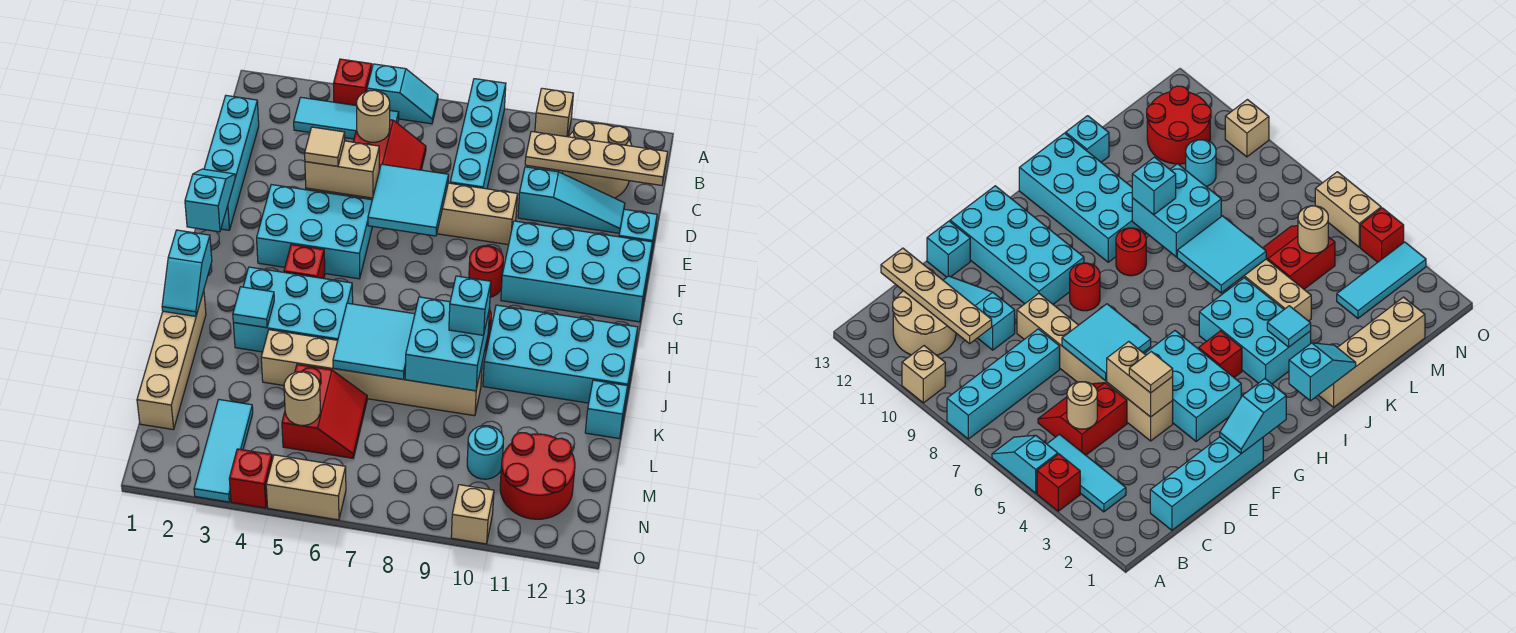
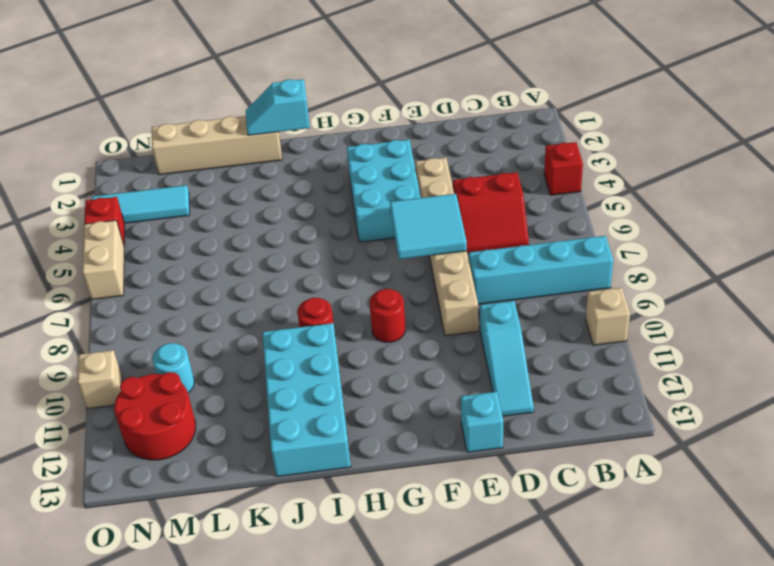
none -> cyan 1x2 slope [367,64,438,124]
none -> cyan 1x3 tile [294,97,399,139]
none -> tan 2x2 round brick [563,121,632,198]
none -> cyan 1x4 brick [204,96,259,230]

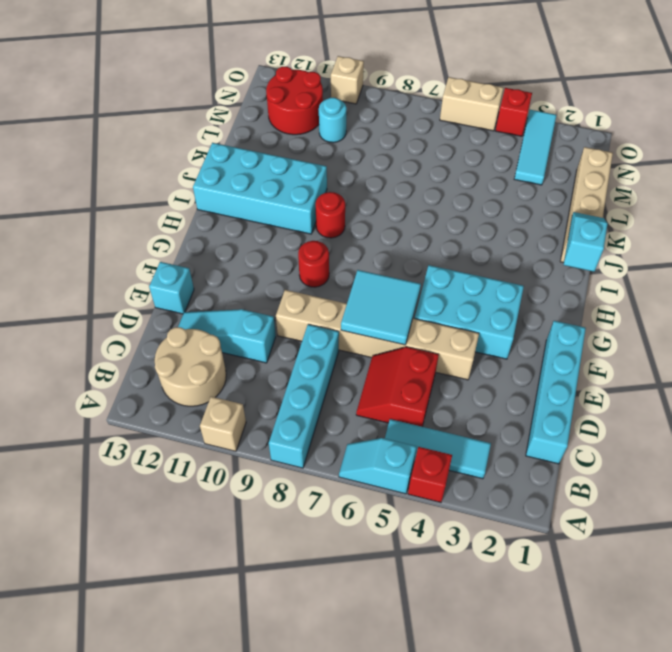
none -> cyan 2x4 brick [501,221,652,322]
none -> red 1x1 brick [284,245,325,279]
none -> cyan 2x3 brick [233,267,353,352]
none -> tan 1x6 brick [261,330,482,416]

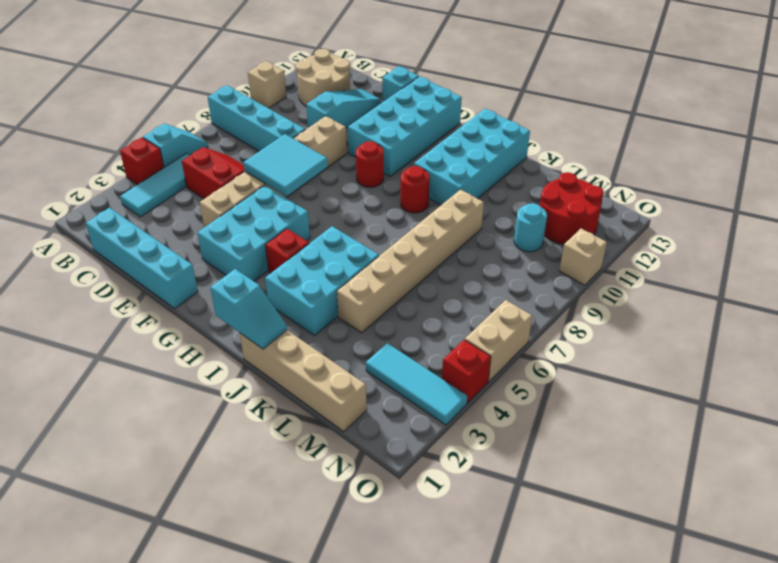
none -> cyan 1x1 brick [585,380,628,439]
none -> red 2x2 slope [282,365,367,458]
none -> tan 1x1 round brick [357,90,390,142]
none -> tan 1x4 plate [525,131,668,185]

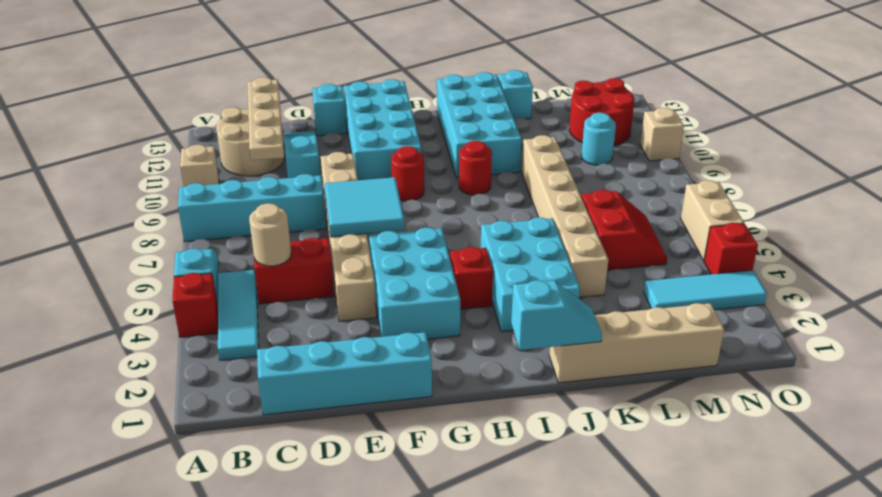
red 2x2 slope [581,190,667,270] -> red 2x2 slope turned to [282,365,367,458]
none -> tan 1x2 brick [305,141,379,198]
none -> cyan 1x2 slope [185,169,235,232]
none -> cyan 1x1 tile [233,287,274,328]
none -> cyan 2x2 tile [333,303,415,379]

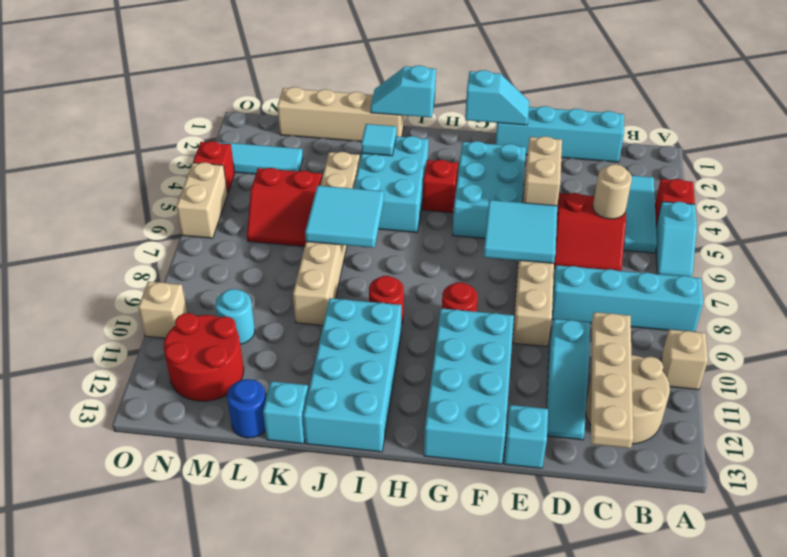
blue 1x1 round brick [227,379,266,438] -> none
none -> cyan 2x2 brick [405,297,490,391]
none -> tan 1x1 round brick [284,371,320,425]
none -> tan 1x1 tile [305,127,345,166]
none -> cyan 1x1 brick [449,276,491,335]

